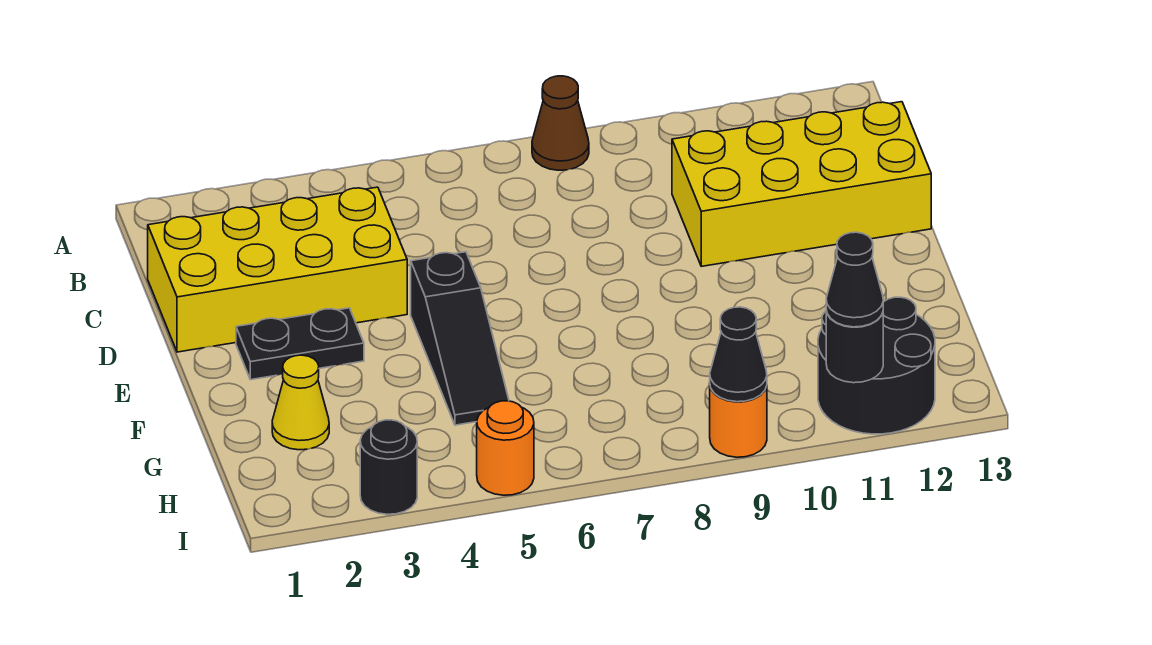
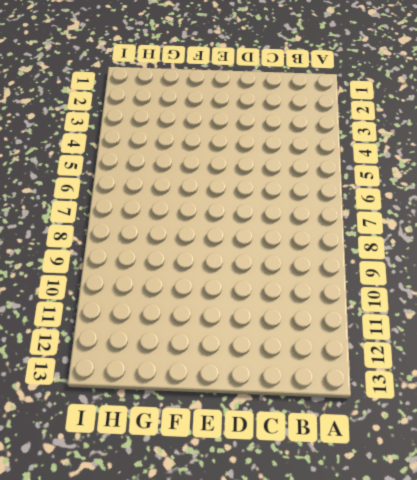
none -> brown 1x1 cone [532,76,589,170]
none -> yellow 2x4 brick [148,187,407,352]
none -> yellow 2x4 brick [672,102,931,266]

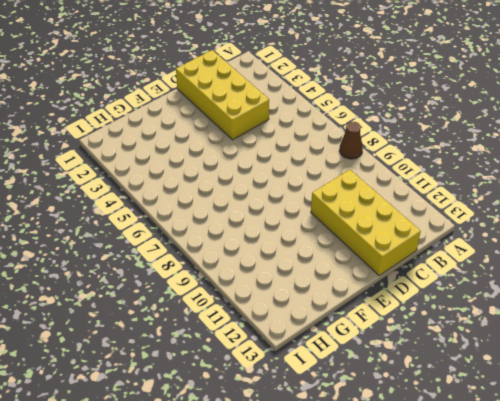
none -> black 1x2 plate [236,308,364,380]
none -> black 1x3 slope [411,252,509,425]
none -> yellow 1x1 cone [272,355,329,450]

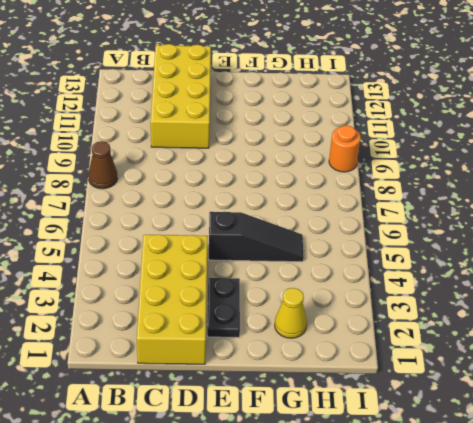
none -> black 2x2 round brick [818,297,935,434]
none -> black 1x1 round brick [360,420,417,514]
none -> orange 1x1 round brick [477,401,534,495]

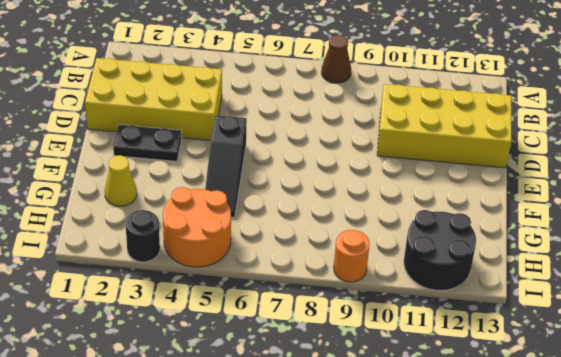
orange 2x2 round brick [163,187,231,267] -> orange 1x1 round brick [477,401,534,495]
none -> black 1x1 cone [710,307,767,402]
none -> black 1x1 round brick [826,310,883,383]
none -> black 1x1 cone [826,232,883,327]

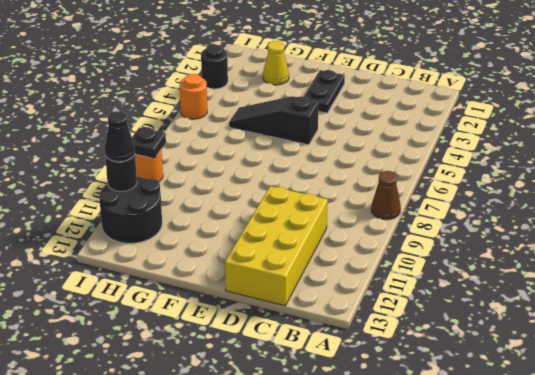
black 1x1 plate [132,127,166,159] -> black 1x1 cone [710,307,767,402]
none -> yellow 2x4 brick [148,187,407,352]

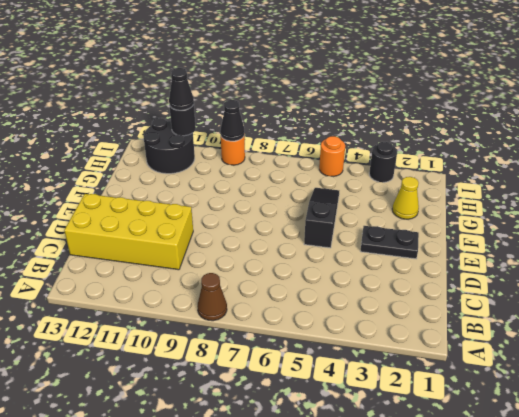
none -> yellow 2x4 brick [148,187,407,352]

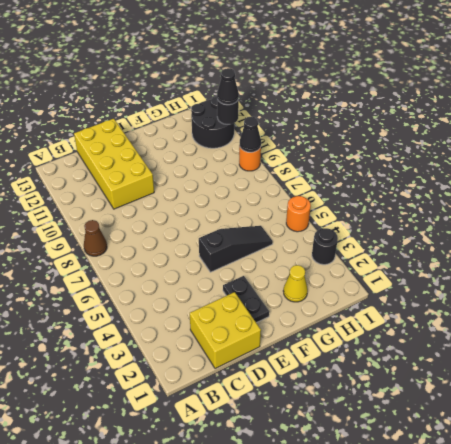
yellow 2x2 brick [190,292,261,369] -> yellow 2x4 brick [148,187,407,352]

